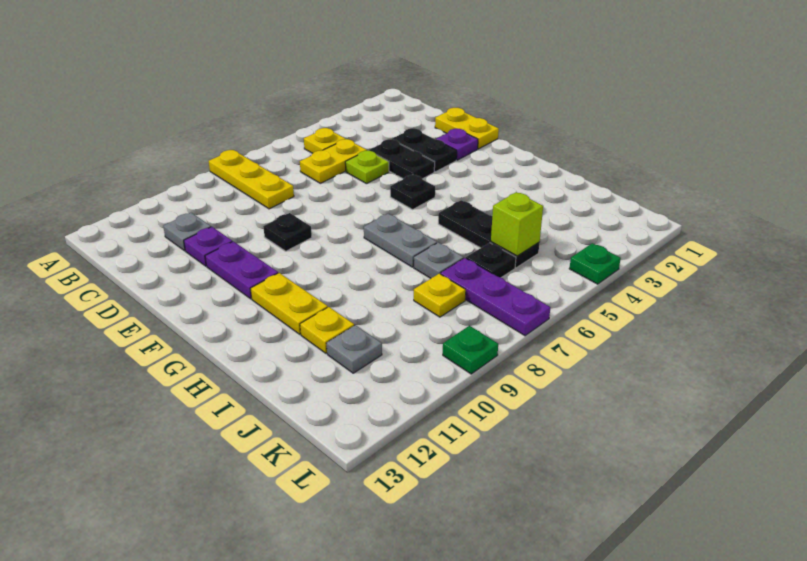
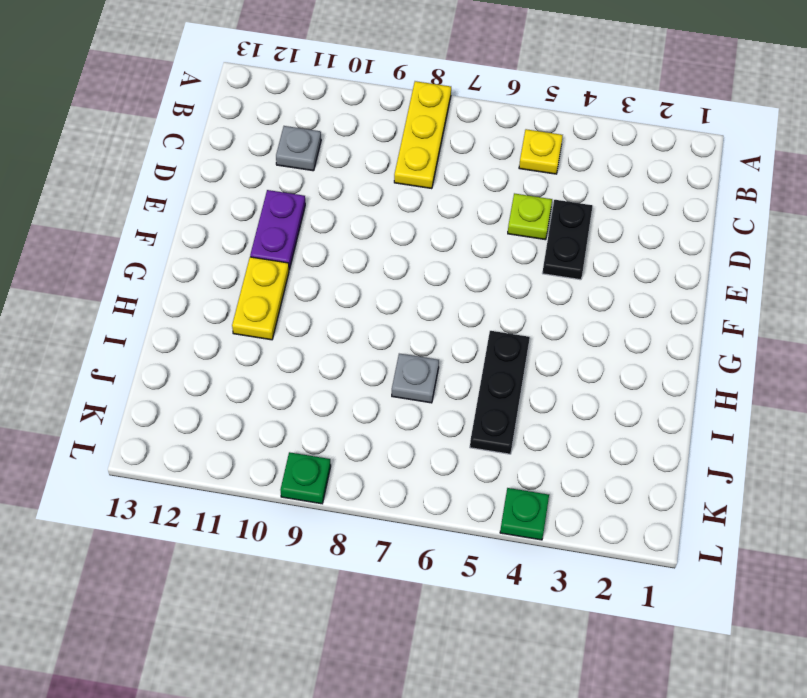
none -> yellow 1x2 plate [300,139,367,183]
none -> yellow 1x2 plate [435,108,499,149]
none -> black 1x2 plate [392,128,457,172]

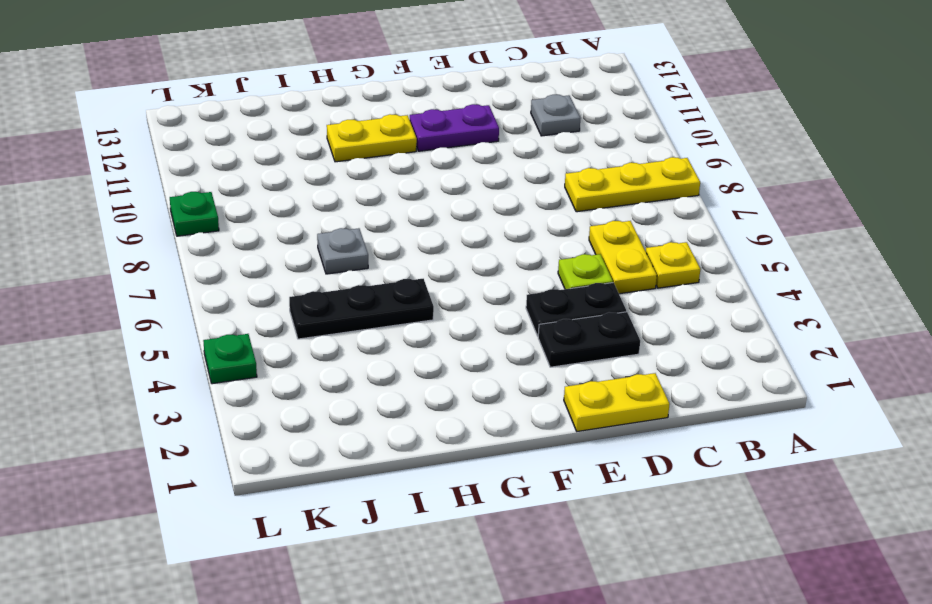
none -> purple 1x1 plate [184,227,232,266]
none -> purple 1x1 plate [436,129,478,160]
none -> black 1x1 plate [263,213,312,251]

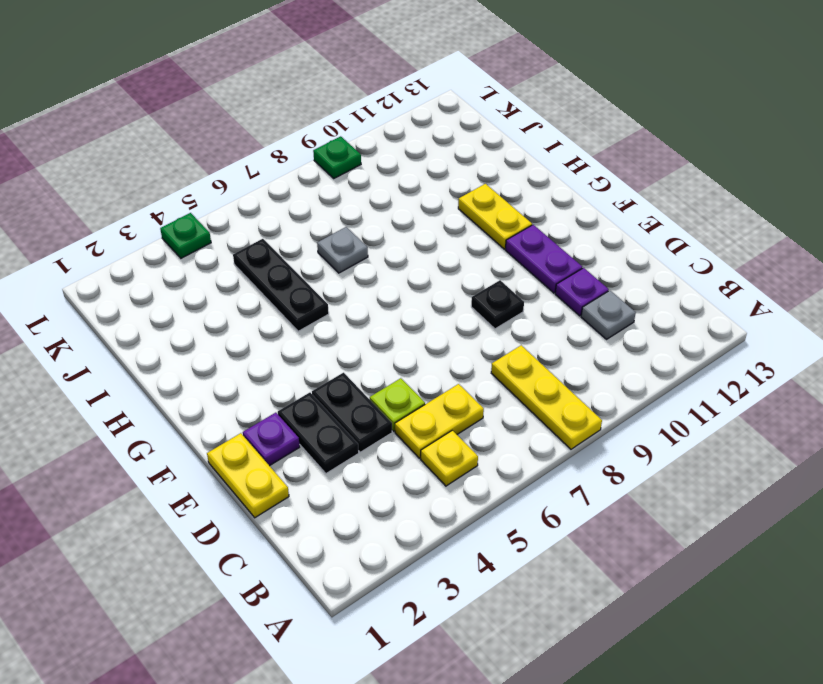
none -> black 1x1 plate [390,175,435,209]
none -> grey 1x2 plate [364,214,437,267]
none -> yellow 1x1 plate [300,307,354,353]

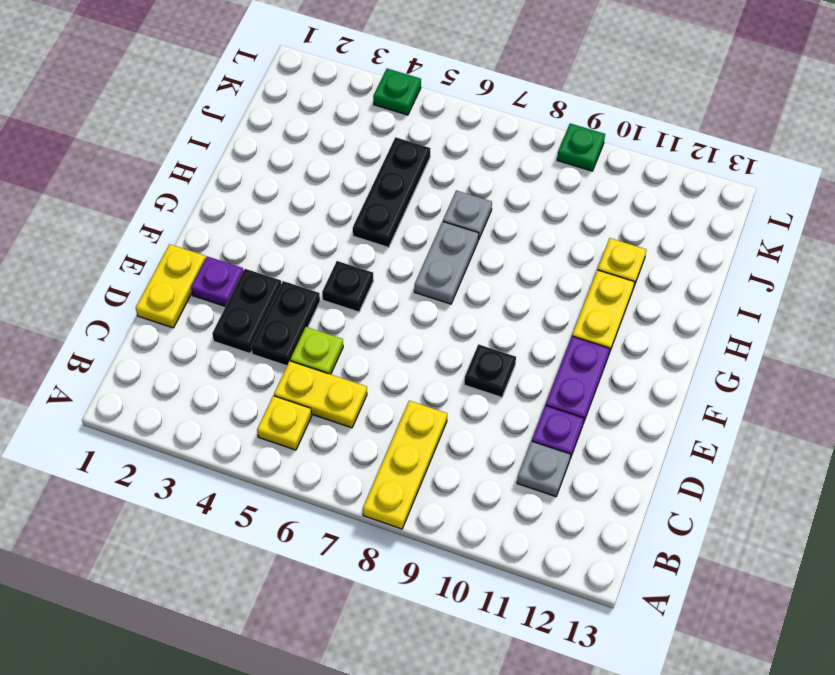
none -> black 1x1 plate [466,243,516,278]
none -> purple 1x3 plate [441,258,550,336]
none -> yellow 1x1 plate [414,274,466,317]

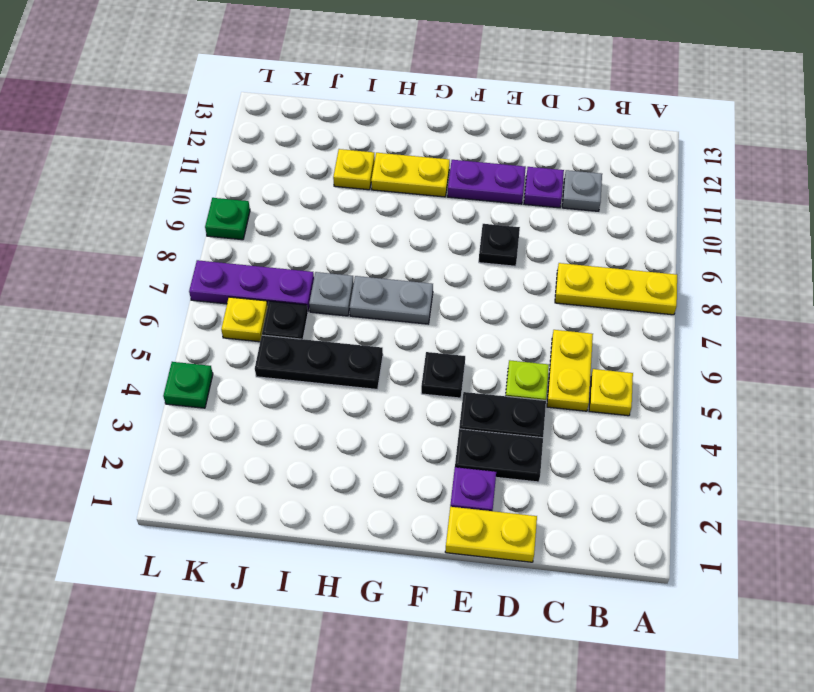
yellow 1x1 plate [221,297,268,342] -> yellow 1x1 plate moved to [414,274,466,317]
none -> grey 1x1 plate [327,325,382,373]
none -> lime 1x1 brick [491,192,543,256]

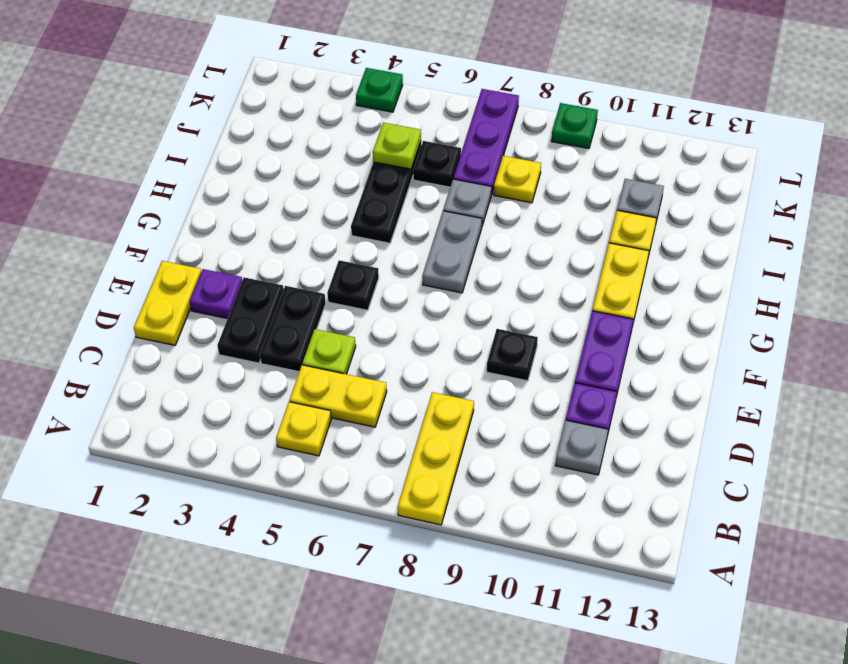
lime 1x1 plate [373,123,421,169] -> lime 1x1 brick [491,192,543,256]

